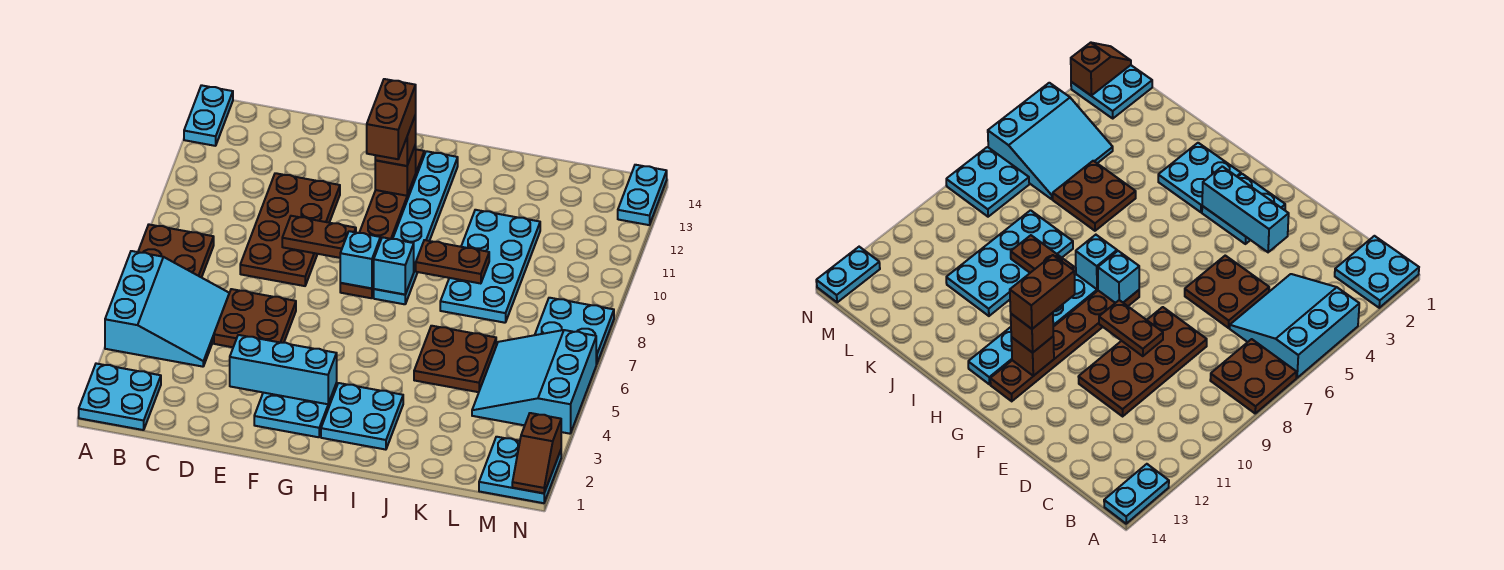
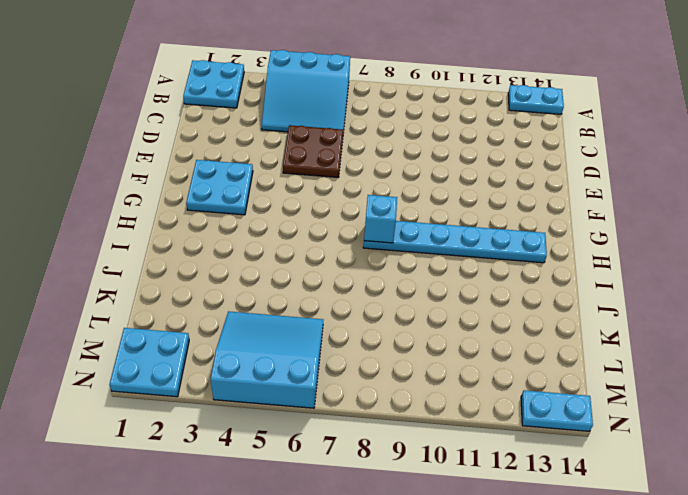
none -> brown 2x2 plate [138,225,214,277]
none -> brown 2x4 plate [240,173,340,286]
none -> brown 1x6 plate [340,149,424,298]

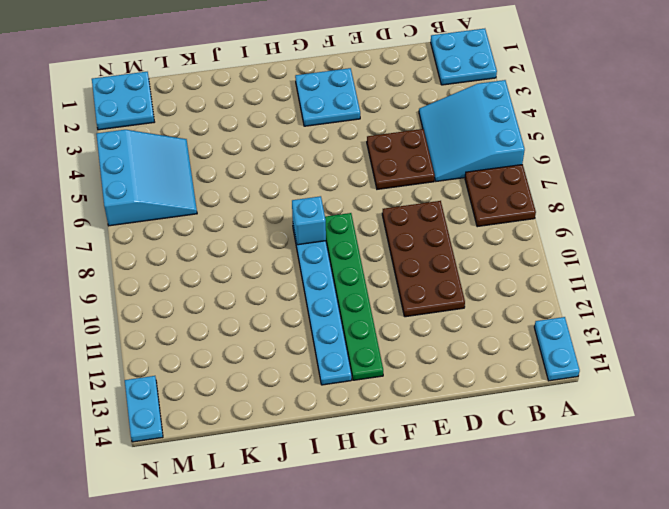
green 1x6 plate [325,213,383,380] -> brown 1x6 plate [340,149,424,298]
none -> cyan 2x2 plate [321,383,403,450]
none -> brown 2x2 plate [414,326,496,392]
none -> cyan 2x4 plate [440,210,540,323]

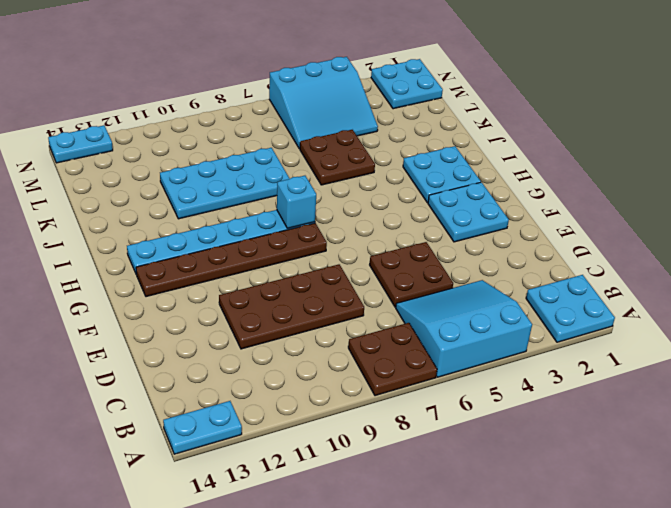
none -> cyan 2x2 plate [535,298,614,364]
none -> cyan 1x3 brick [230,335,337,404]
none -> brown 1x2 plate [282,216,356,258]

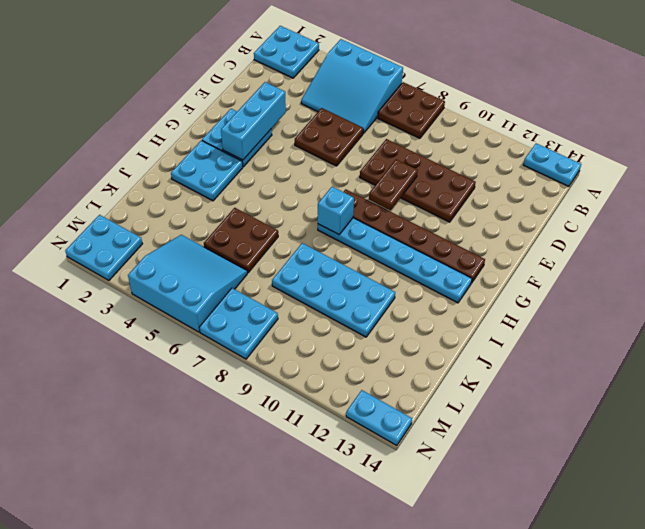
none -> cyan 1x1 brick [340,231,380,288]
none -> brown 1x1 brick [375,145,416,196]
none -> brown 1x2 plate [416,240,489,284]

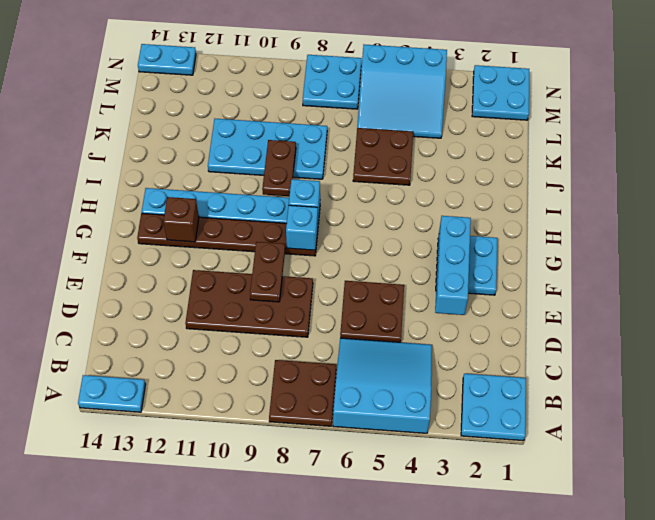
none -> cyan 2x2 plate [321,383,403,450]
none -> brown 1x2 slope [512,413,561,493]
none -> brown 1x1 brick [375,115,416,166]

